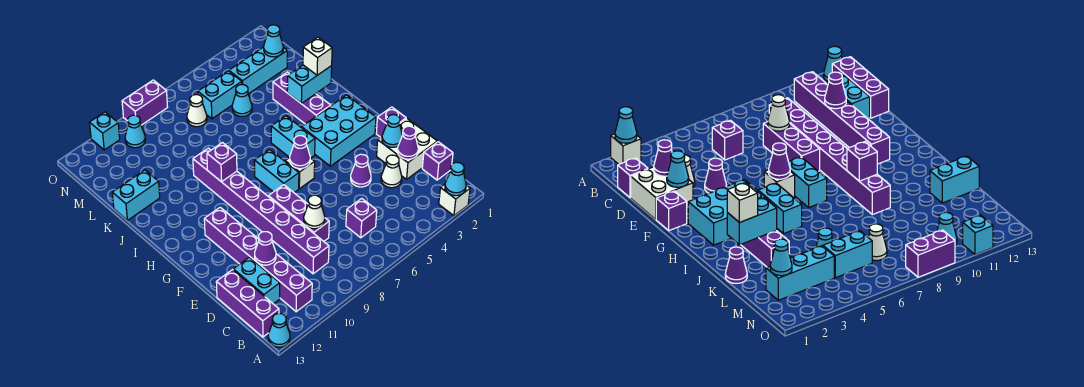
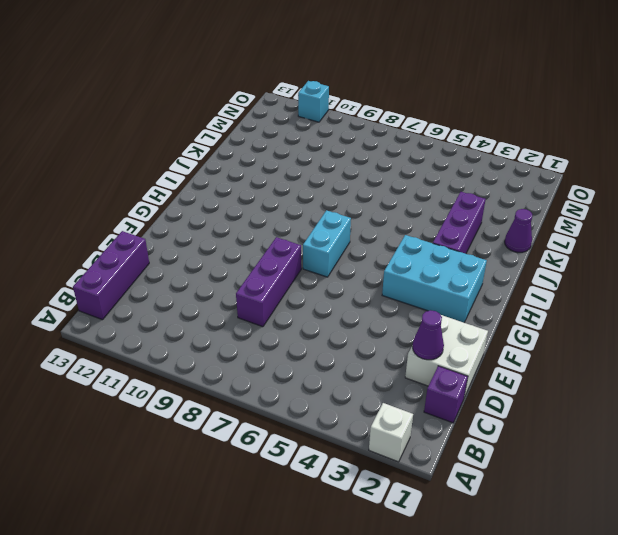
none -> cyan 1x1 cone [268,314,290,347]
none -> purple 1x6 brick [204,207,312,312]
none -> purple 1x1 brick [346,198,377,238]
none -> purple 1x8 brick [193,148,329,274]

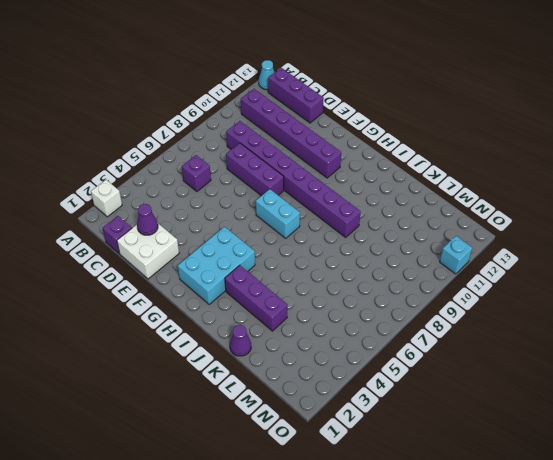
none -> cyan 1x2 brick [233,257,280,304]
none -> white 1x1 cone [381,155,402,188]
none -> purple 1x1 cone [351,154,371,187]
none -> purple 1x1 brick [376,107,406,137]

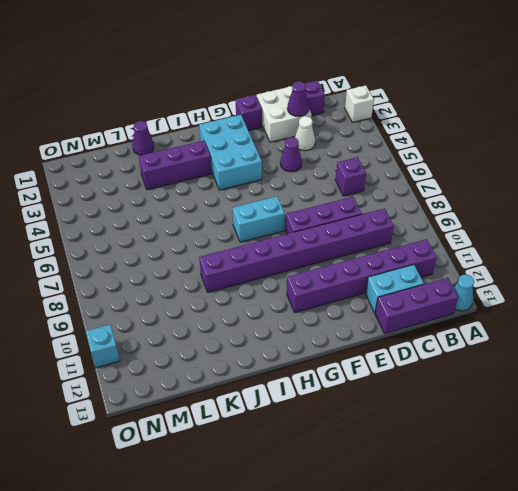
none -> white 1x1 brick [285,158,315,189]
none -> cyan 1x2 brick [271,116,315,158]
none -> cyan 1x2 brick [112,170,160,220]
none -> cyan 1x1 cone [232,85,252,117]

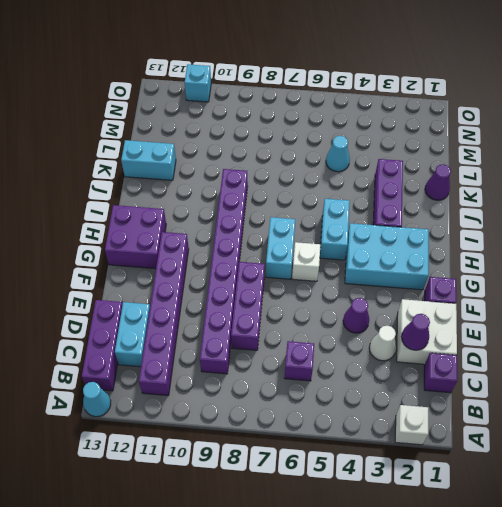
purple 2x2 brick [105,205,166,269] -> none
none -> cyan 1x3 brick [229,47,287,94]
none -> cyan 1x2 brick [198,71,242,119]
none -> white 1x1 cone [187,95,207,127]
none -> cyan 1x1 cone [125,115,145,148]

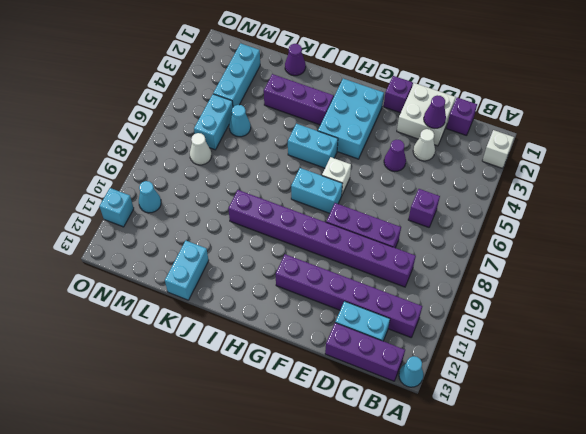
none -> purple 1x2 brick [122,80,168,125]
none -> cyan 1x1 cone [445,162,466,196]
none -> white 1x1 cone [304,195,325,229]
none -> purple 1x1 cone [255,232,276,265]

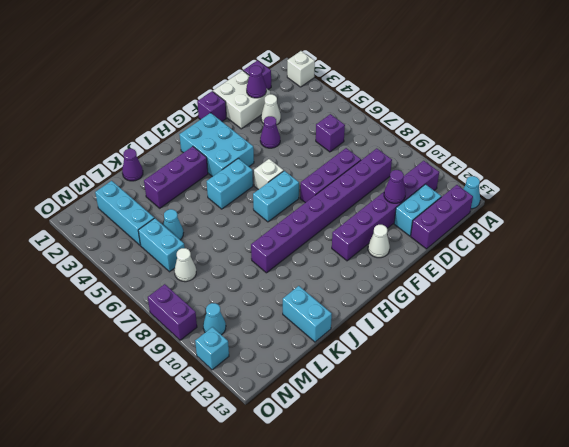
white 1x1 cone [368,225,390,258] -> white 1x1 cone moved to [304,195,325,229]
none -> cyan 1x1 cone [445,162,466,196]
none -> cyan 1x1 cone [382,115,402,147]
none -> purple 1x1 cone [290,136,310,169]
none -> purple 1x1 brick [207,143,237,182]

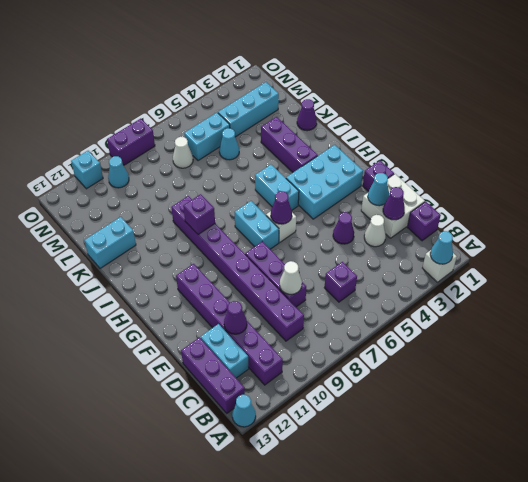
none -> cyan 1x2 brick [287,65,332,104]
none -> cyan 1x1 cone [264,25,283,57]
none -> white 1x1 brick [303,37,332,75]

